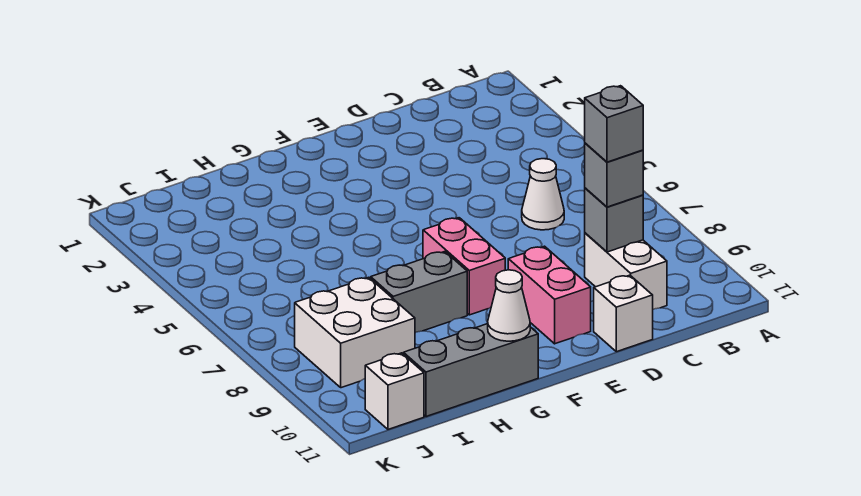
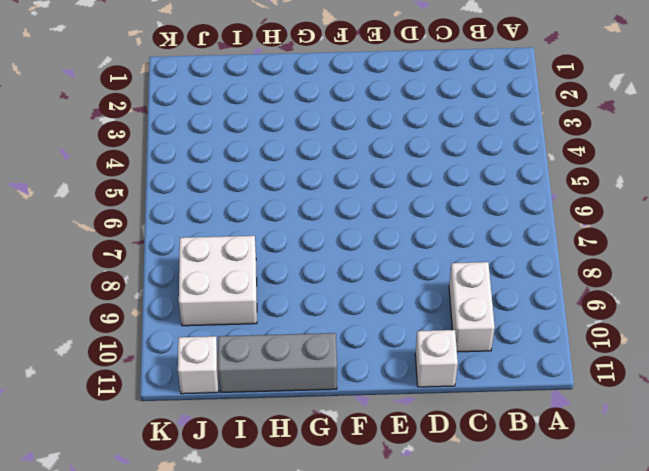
none -> white 1x1 cone [522,159,564,230]
none -> pink 1x2 brick [508,246,591,344]
none -> pink 1x2 brick [423,218,505,315]

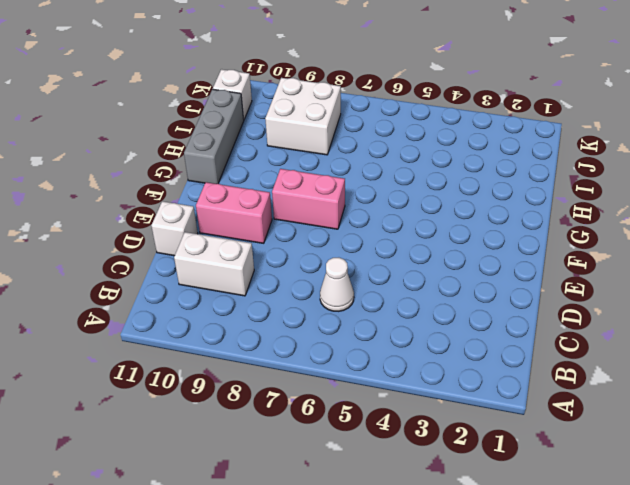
none -> grey 1x2 brick [371,252,467,333]
none -> grey 1x1 brick [585,188,643,252]
none -> white 1x1 cone [488,270,530,341]

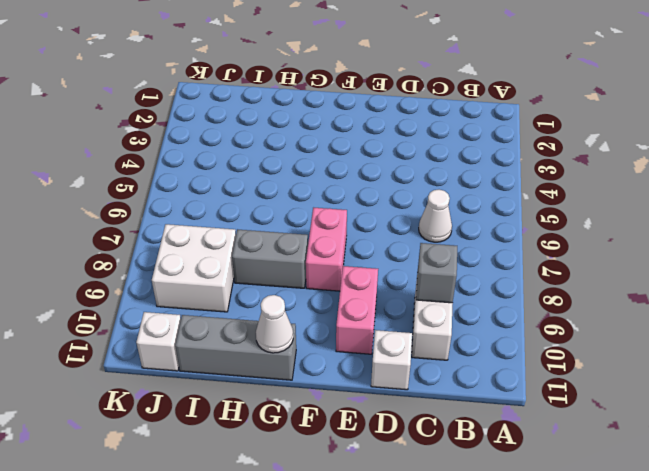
none -> grey 1x1 brick [585,143,643,207]
none -> grey 1x1 brick [585,86,643,162]

